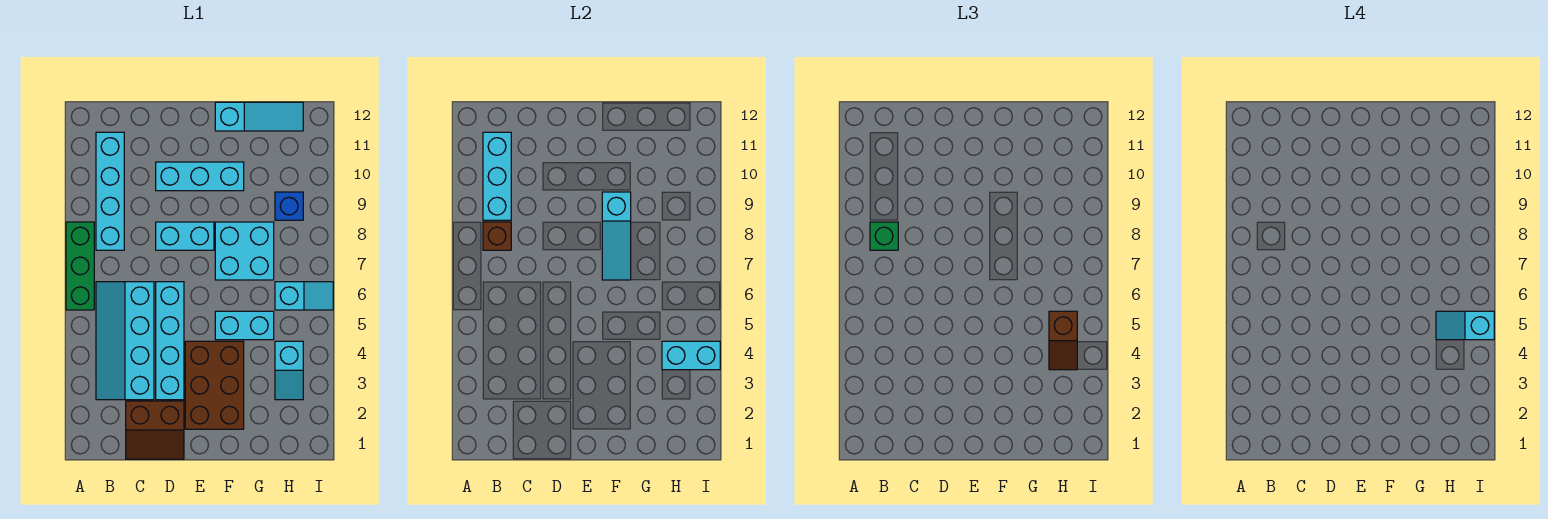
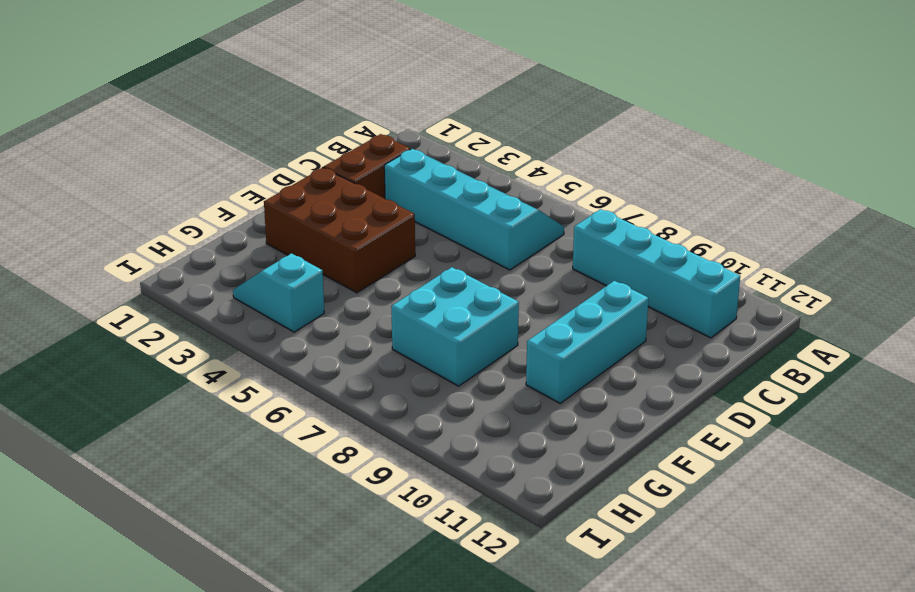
none -> green 1x3 brick [66,222,94,310]
none -> cyan 1x4 brick [156,282,184,400]
none -> cyan 1x2 brick [156,222,214,250]

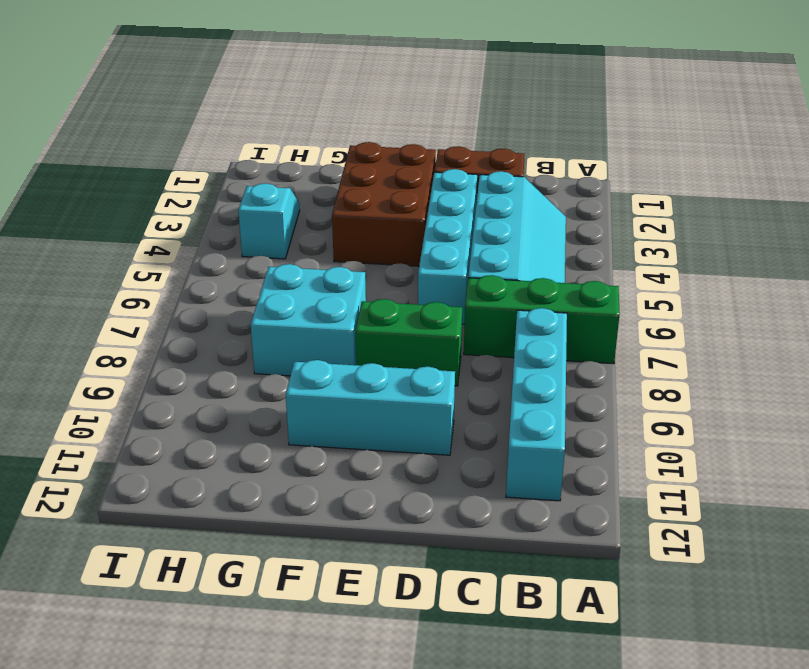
green 1x3 brick [464,275,620,364] -> green 1x3 brick turned to [66,222,94,310]
green 1x2 brick [356,299,462,386] -> cyan 1x2 brick [156,222,214,250]
none -> cyan 1x2 brick [215,311,274,340]
none -> cyan 1x3 slope [215,102,303,131]
none -> cyan 1x2 slope [275,282,333,310]

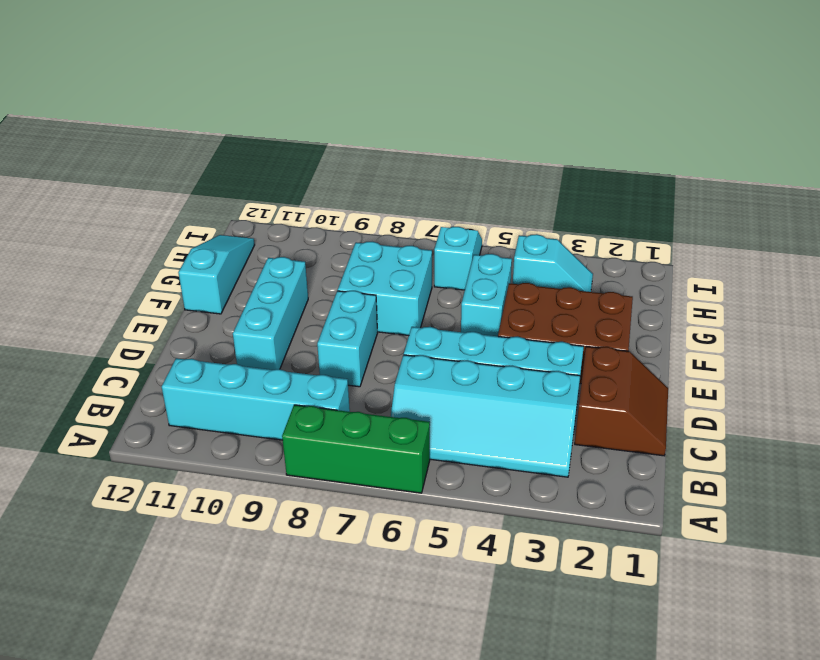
none -> blue 1x1 brick [275,192,303,220]
none -> brown 1x1 brick [483,222,511,250]
none -> cyan 1x3 brick [483,132,511,220]

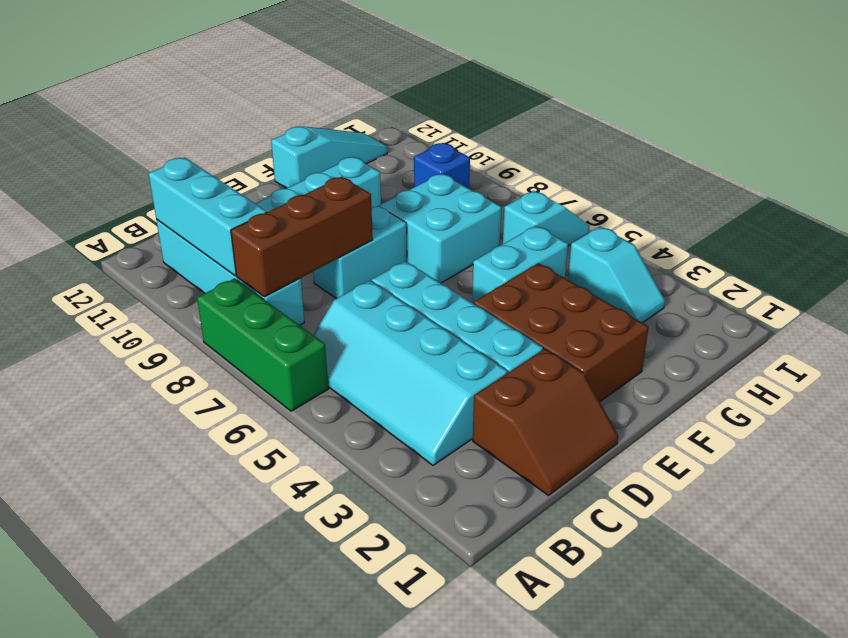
brown 1x3 brick [231,177,373,297] -> brown 1x1 brick [483,222,511,250]
none -> cyan 1x3 slope [602,192,631,280]
none -> cyan 1x2 brick [662,341,720,370]
none -> green 1x1 brick [870,222,898,250]

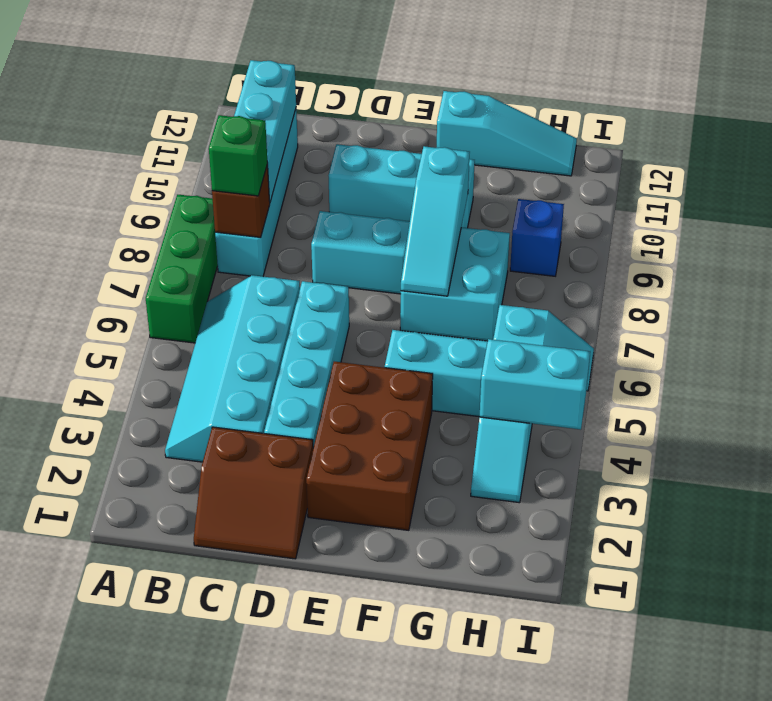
none -> brown 1x2 slope [1049,311,1077,370]
none -> cyan 1x2 slope [1436,311,1494,340]

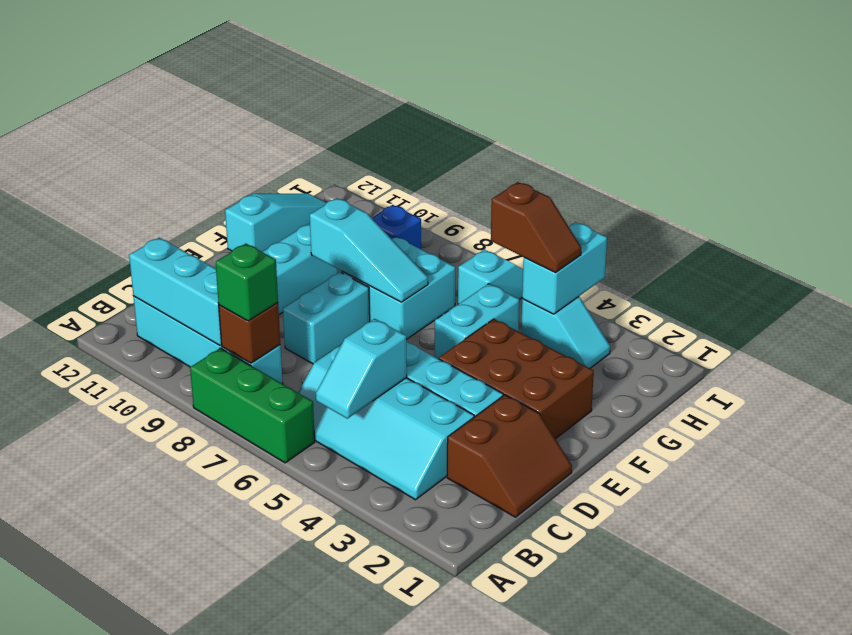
cyan 1x2 slope [316,319,407,419] -> cyan 1x2 slope moved to [1436,311,1494,340]

